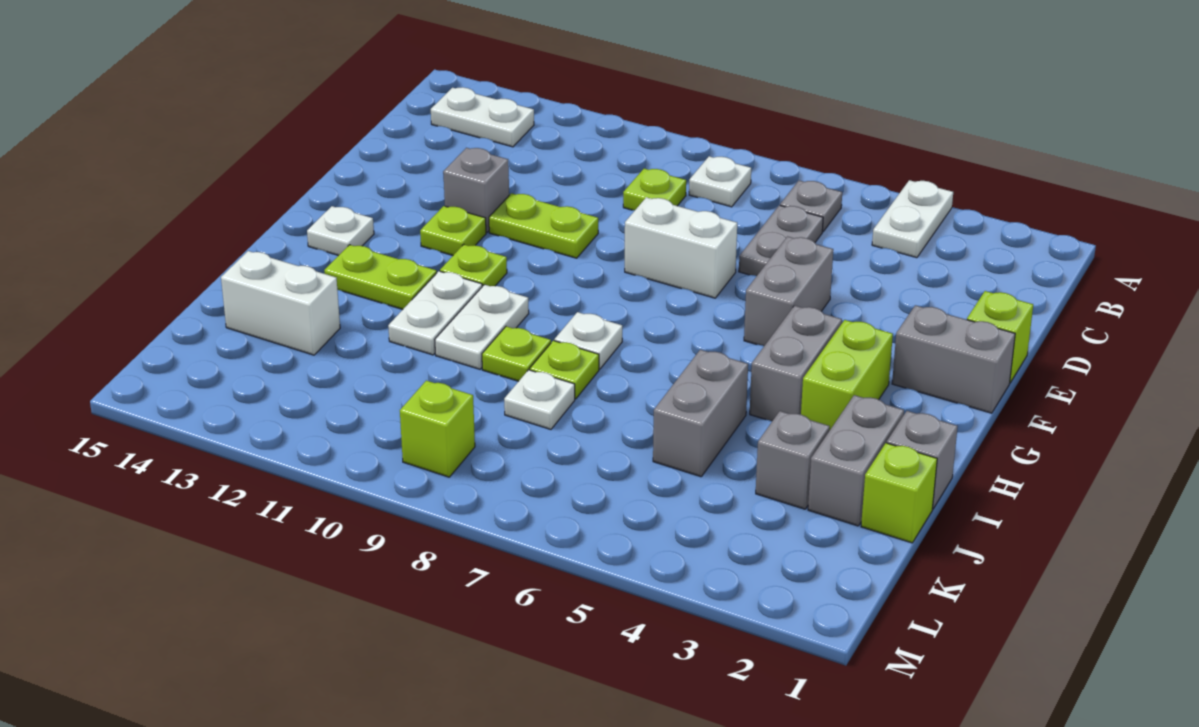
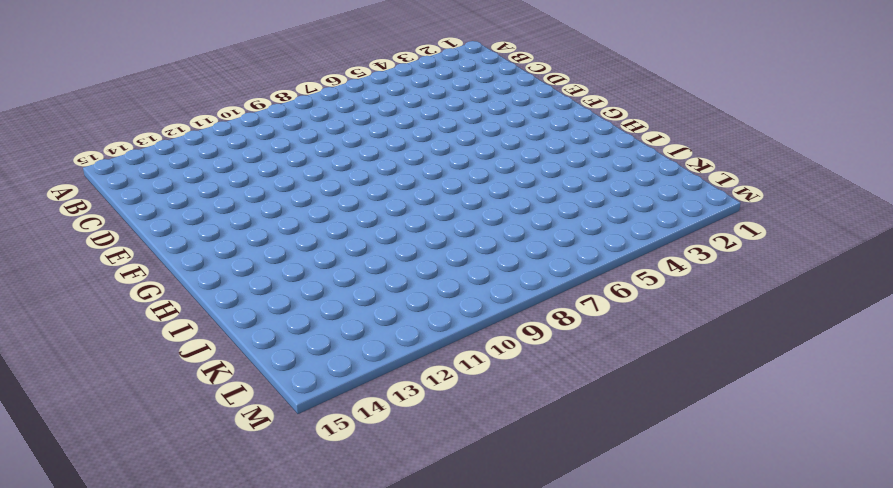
none -> white 1x2 plate [872,180,953,258]
none -> grey 1x1 plate [780,180,842,232]
none -> white 1x1 plate [689,156,751,207]
none -> white 1x2 plate [431,87,534,147]

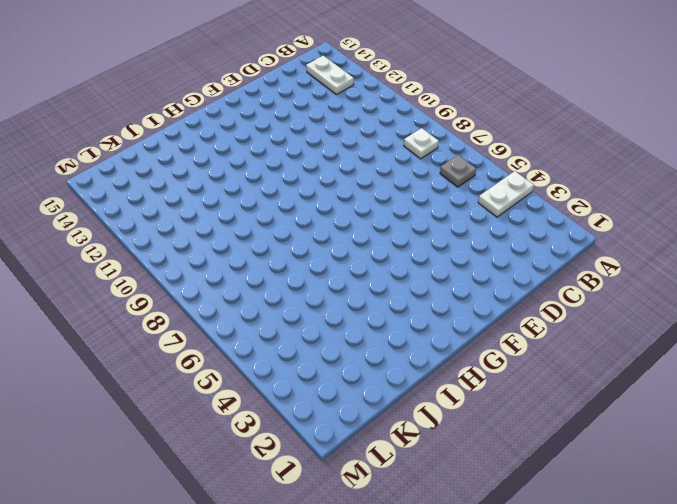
none -> grey 1x2 plate [739,205,823,276]
none -> lime 1x1 plate [623,169,686,210]
none -> lime 1x1 brick [967,291,1033,383]
none -> grey 1x2 brick [744,236,833,346]

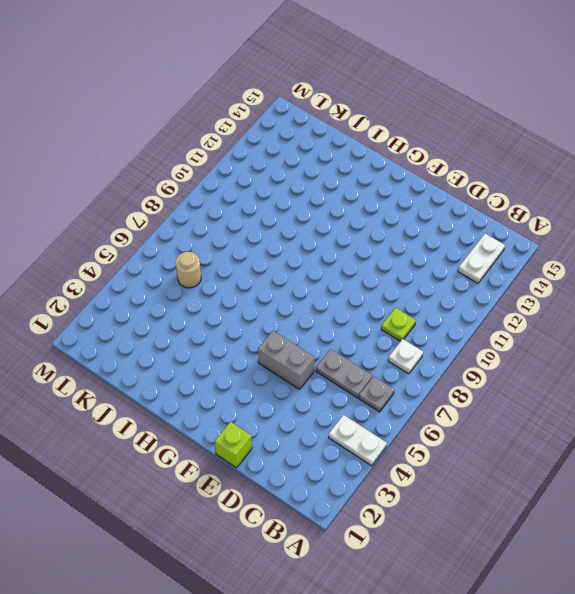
tan 1x1 round brick [176,252,201,288] -> none
none -> white 1x2 brick [625,197,737,298]
none -> lime 1x2 plate [489,193,598,258]
none -> grey 1x1 brick [443,148,509,232]
none -> grey 1x2 brick [892,305,1015,413]

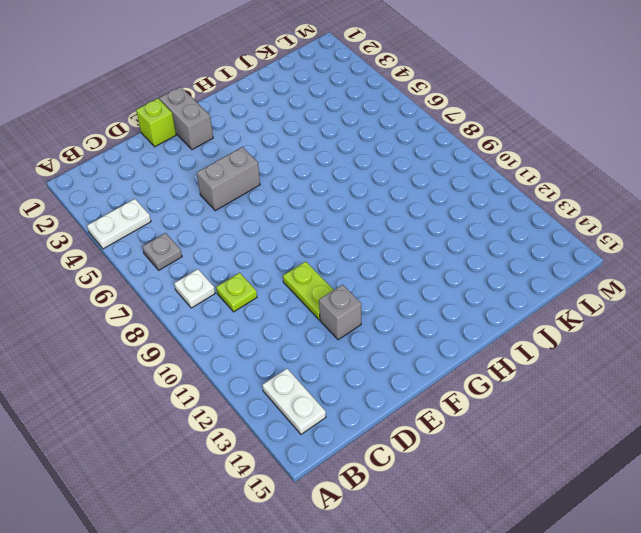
none -> grey 1x2 plate [739,205,823,276]
none -> white 1x2 brick [625,197,737,298]
none -> lime 1x1 plate [420,206,486,255]
none -> lime 1x2 brick [801,320,893,429]

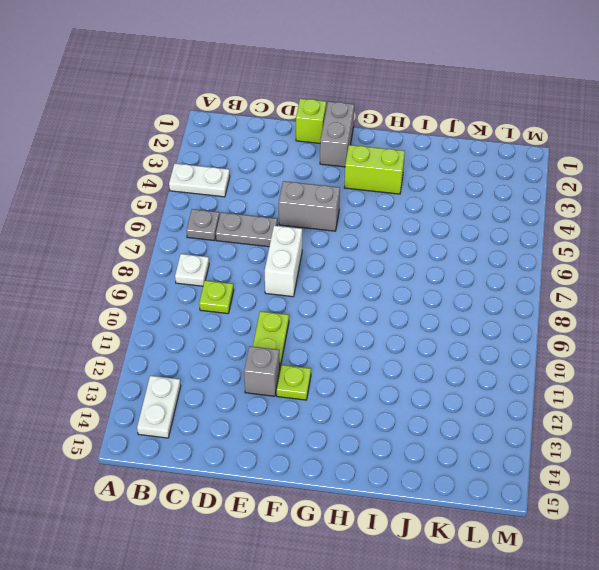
none -> grey 1x2 brick [750,306,842,421]
none -> lime 1x1 plate [440,244,507,286]
none -> white 1x1 plate [307,206,374,256]
none -> white 1x1 plate [554,312,622,369]

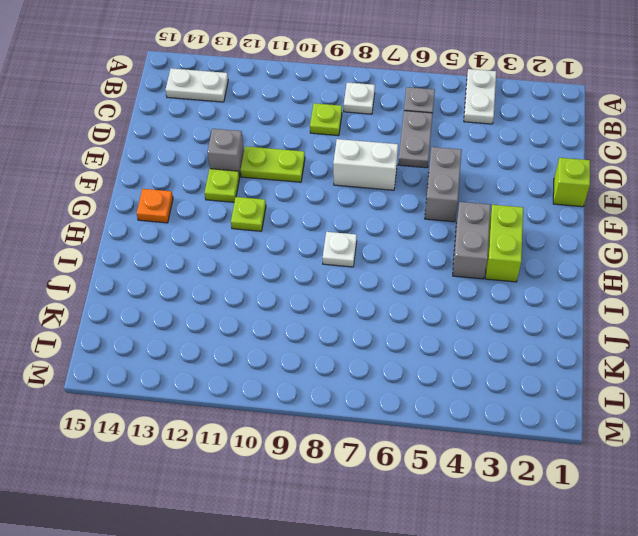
orange 1x1 plate [137,189,173,223] -> white 1x1 plate [307,206,374,256]
none -> grey 1x2 brick [892,305,1015,413]
none -> white 1x2 plate [435,285,529,369]
none -> white 1x2 plate [388,271,482,355]
none -> lime 1x2 plate [324,245,437,309]

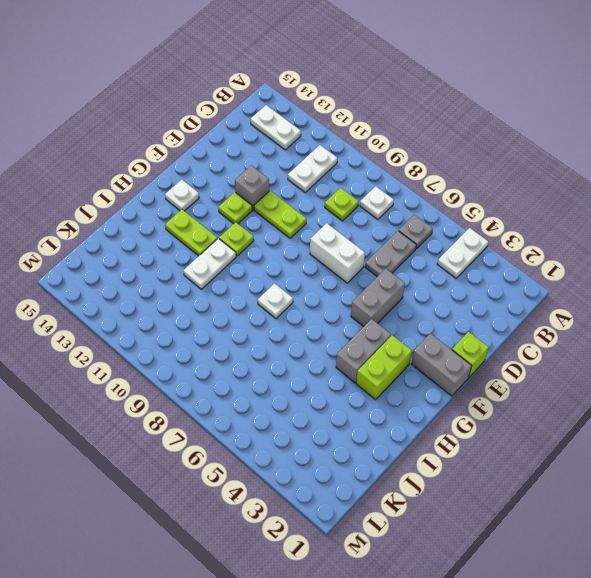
white 1x2 plate [288,145,337,192] -> white 1x2 plate moved to [435,285,529,369]
none -> grey 1x1 brick [887,411,958,509]
none -> grey 1x2 brick [808,395,904,526]
none -> grey 1x2 brick [653,350,748,477]
none -> lime 1x1 plate [530,341,599,399]

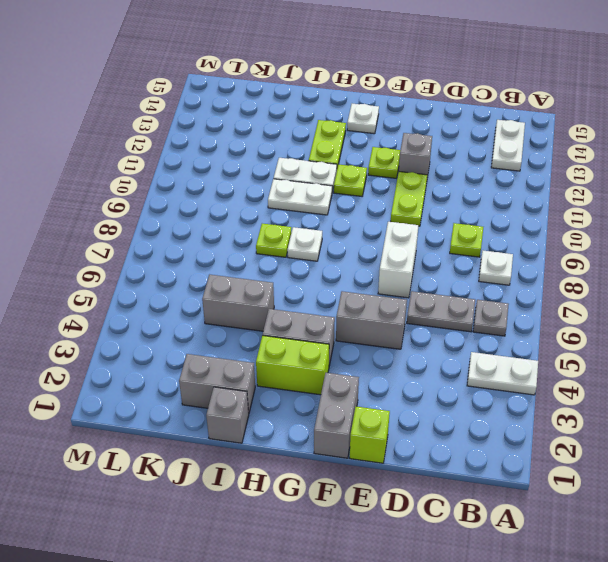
none -> lime 1x1 plate [482,326,551,381]
none -> lime 1x1 brick [861,443,937,543]
none -> grey 1x1 brick [756,411,830,509]
none -> white 1x1 plate [504,370,575,429]

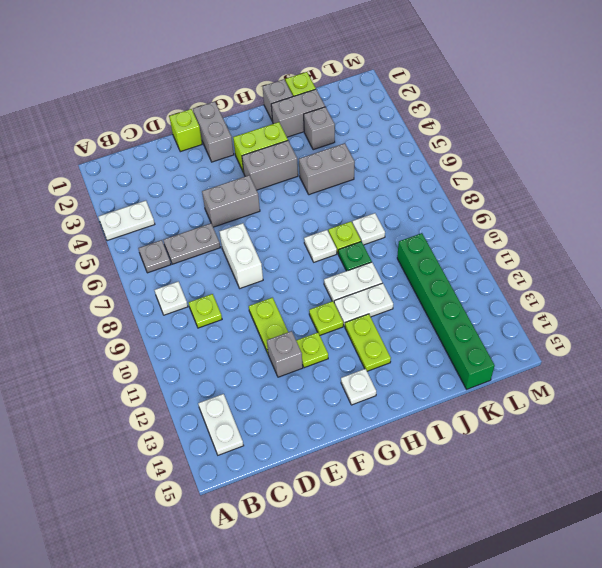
green 1x1 plate [338,242,372,271] -> lime 1x1 plate [482,326,551,381]
green 1x6 brick [397,233,495,389] -> none
none -> white 1x2 brick [221,251,340,355]
none -> lime 1x1 brick [400,380,475,477]

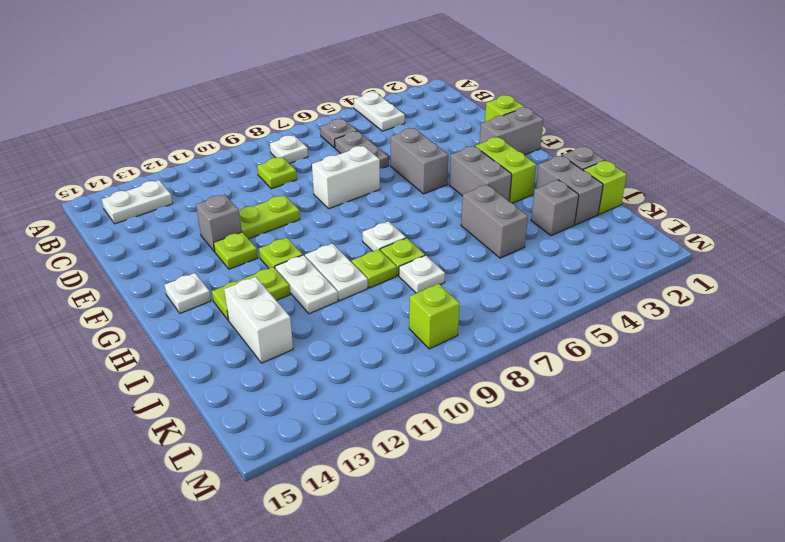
white 1x2 brick [224,277,293,363] -> white 1x2 brick turned to [221,251,340,355]

